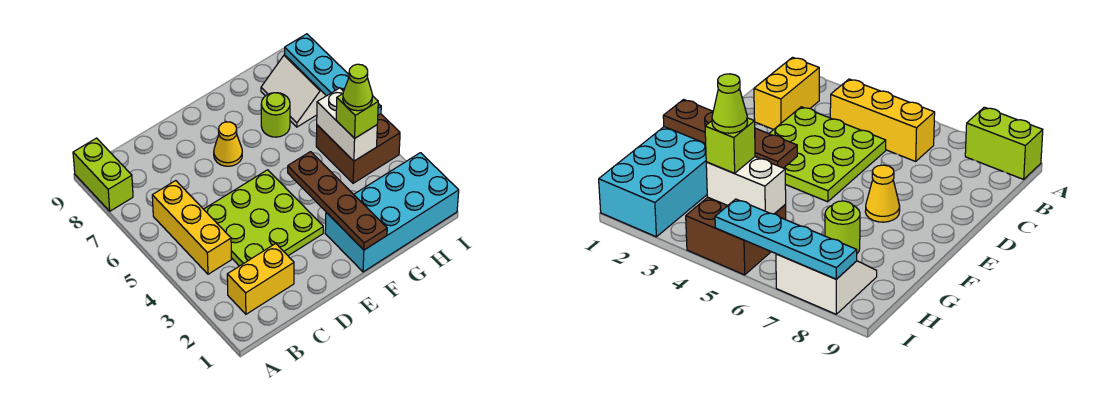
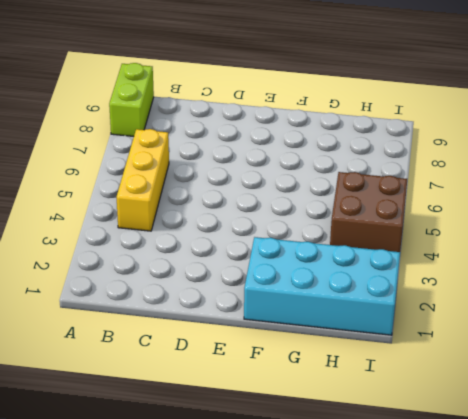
none -> yellow 1x2 brick [227,244,294,314]
none -> lime 3x3 plate [204,170,323,266]
none -> yellow 1x1 cone [214,122,242,166]

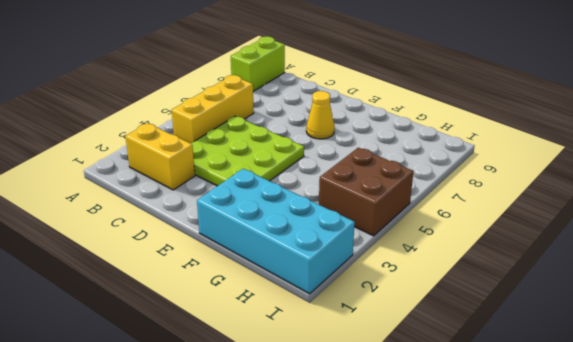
none -> lime 1x1 round brick [261,93,290,137]
none -> white 2x2 slope [261,55,326,127]
none -> brown 1x4 plate [288,152,387,250]

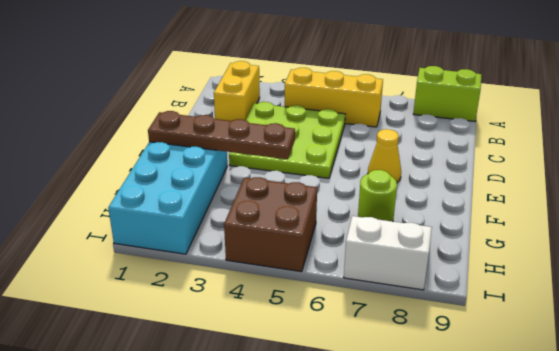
none -> white 1x2 brick [317,88,377,161]
none -> cyan 1x4 plate [284,34,381,115]
none -> lime 1x1 brick [336,94,378,138]

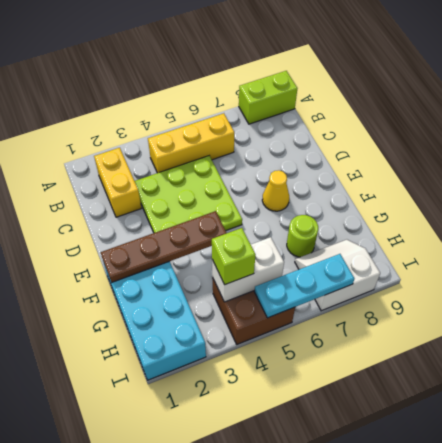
cyan 1x3 plate [255,254,354,318] -> cyan 1x4 plate [284,34,381,115]
none -> lime 1x1 cone [343,64,372,111]

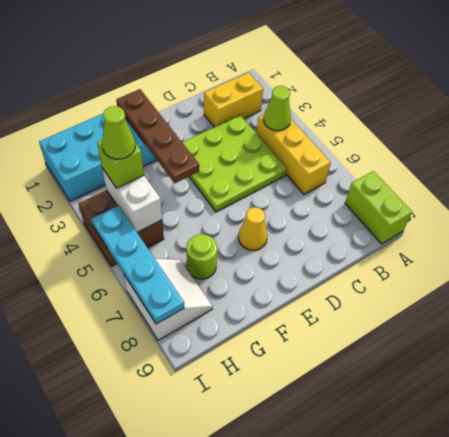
lime 1x1 cone [264,86,291,131] -> none

